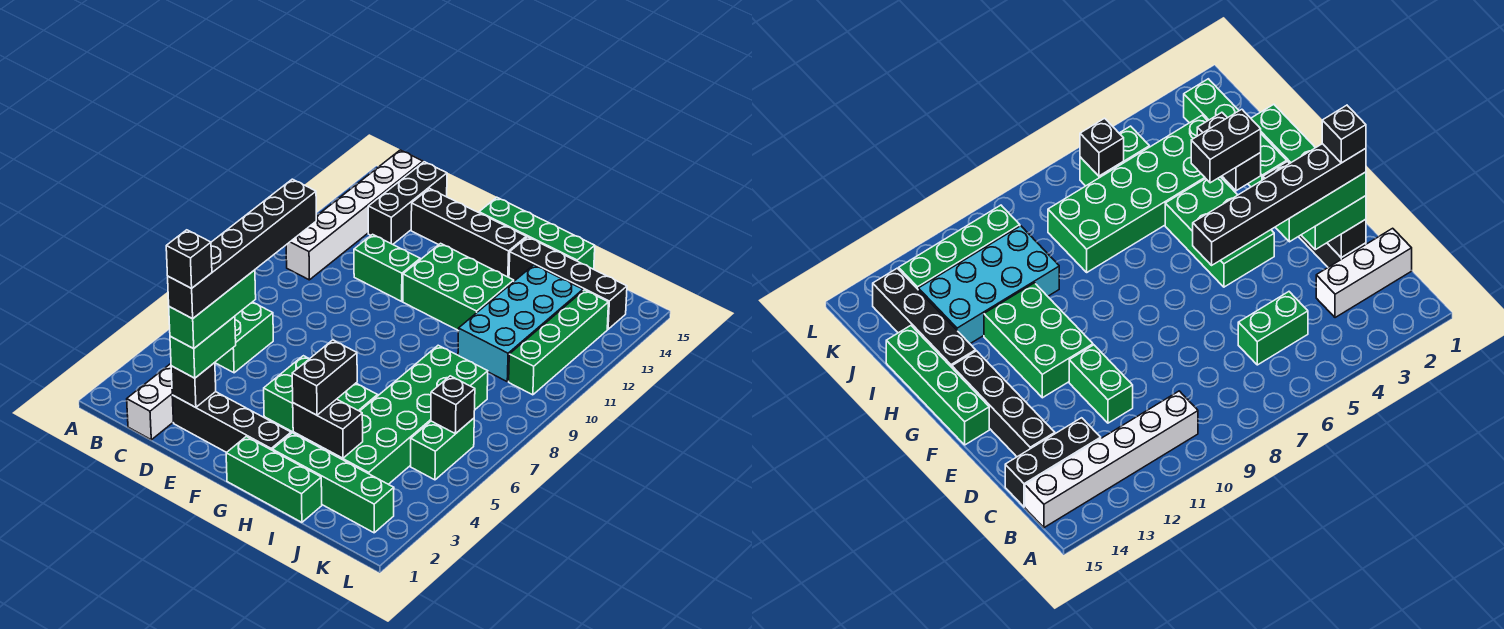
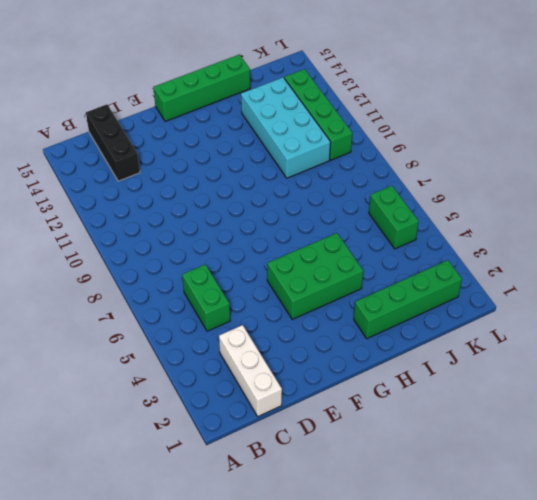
none -> white 1x6 brick [286,150,423,280]
none -> black 1x4 brick [172,392,291,453]
none -> green 1x2 brick [354,234,420,301]

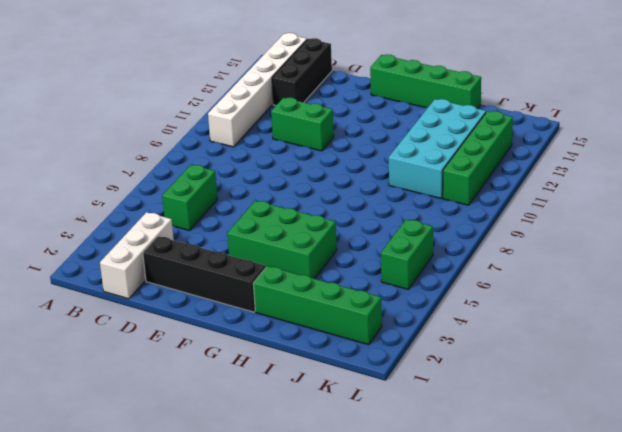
none -> black 1x4 brick [411,189,526,277]
none -> green 2x3 brick [403,243,514,331]
none -> green 1x3 brick [226,437,322,522]

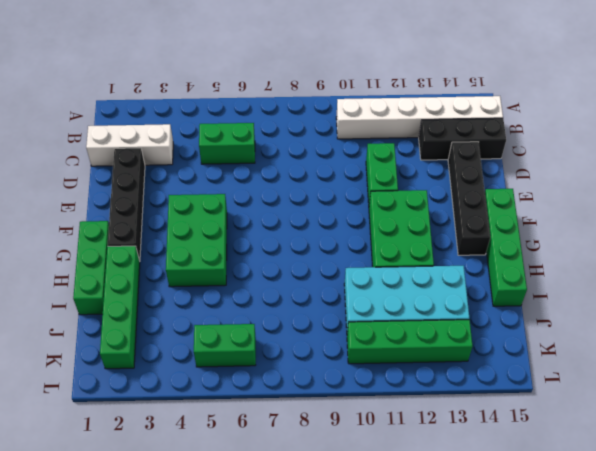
none -> black 1x4 brick [509,237,627,329]
none -> green 2x6 brick [319,345,488,484]
none -> black 1x1 brick [171,363,216,407]

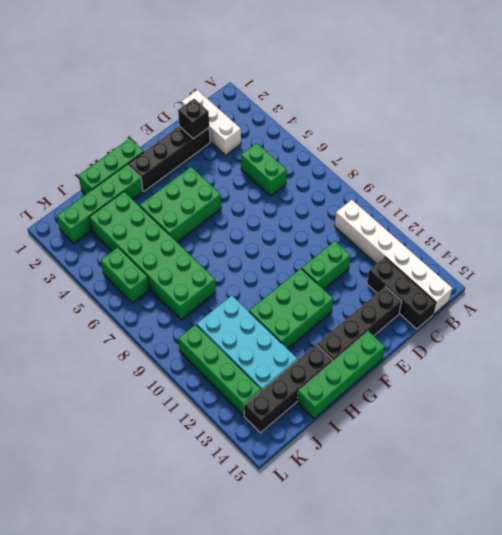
none -> black 1x2 brick [293,399,363,458]
none -> black 1x1 brick [431,376,475,434]
none -> green 1x2 brick [170,316,236,378]

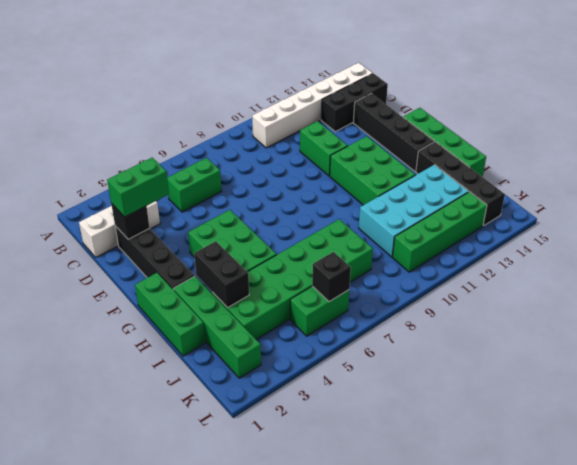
none -> black 1x2 brick [292,340,357,415]
none -> green 1x3 brick [169,270,256,349]
none -> black 1x6 brick [168,179,316,319]

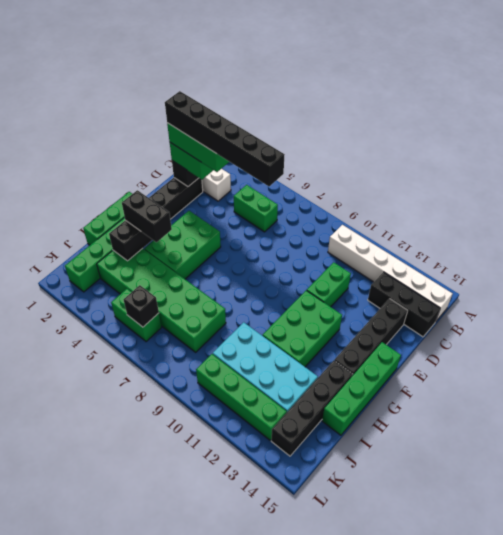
none -> black 1x1 brick [166,230,212,288]

